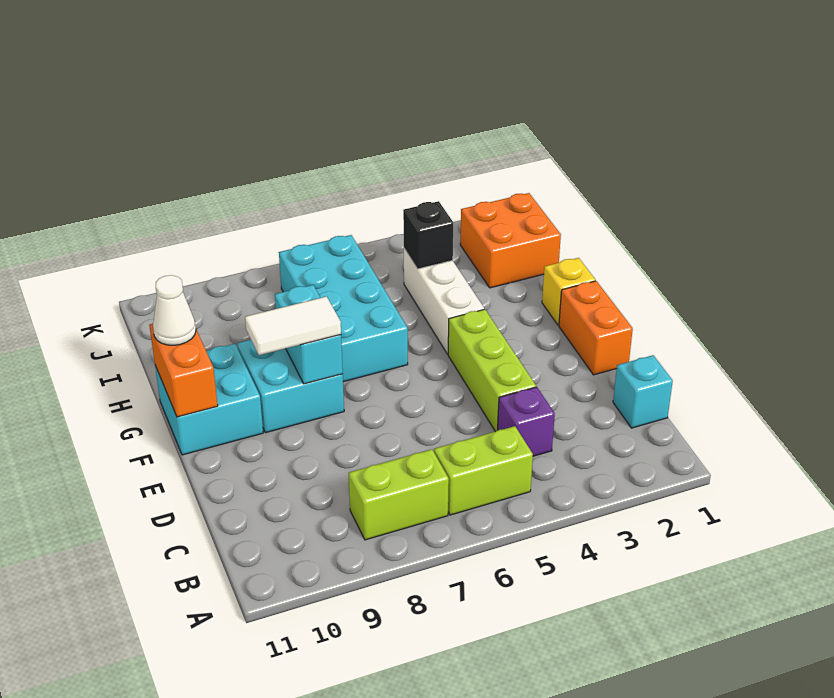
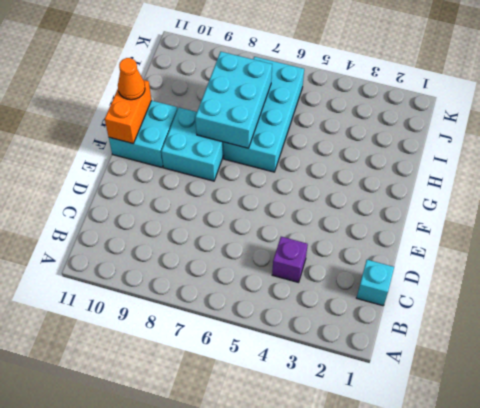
cyan 2x3 brick [195,52,272,148] -> cyan 1x2 brick [275,285,343,384]
orange 1x1 cone [118,58,145,100] -> white 1x1 cone [153,275,196,345]
none -> lime 1x2 brick [434,426,533,515]
none -> lime 1x2 brick [349,449,449,540]
none -> lime 1x3 brick [448,309,536,432]

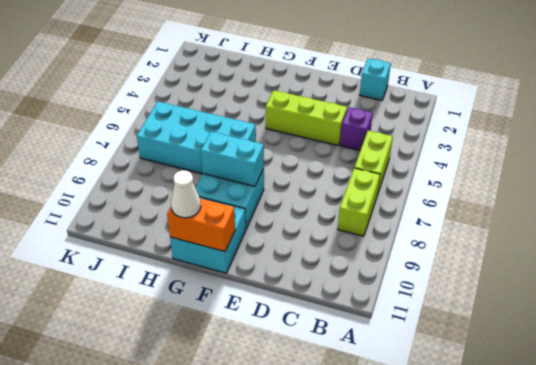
none -> orange 1x2 brick [559,281,633,375]
none -> yellow 1x1 brick [542,258,596,325]
none -> white 1x3 brick [404,249,484,354]

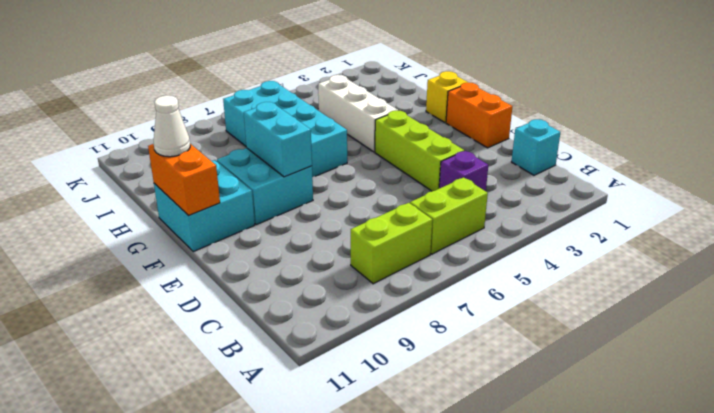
none -> orange 2x2 brick [460,193,561,288]
none -> black 1x1 brick [403,201,453,269]
none -> white 1x2 tile [245,297,341,355]

